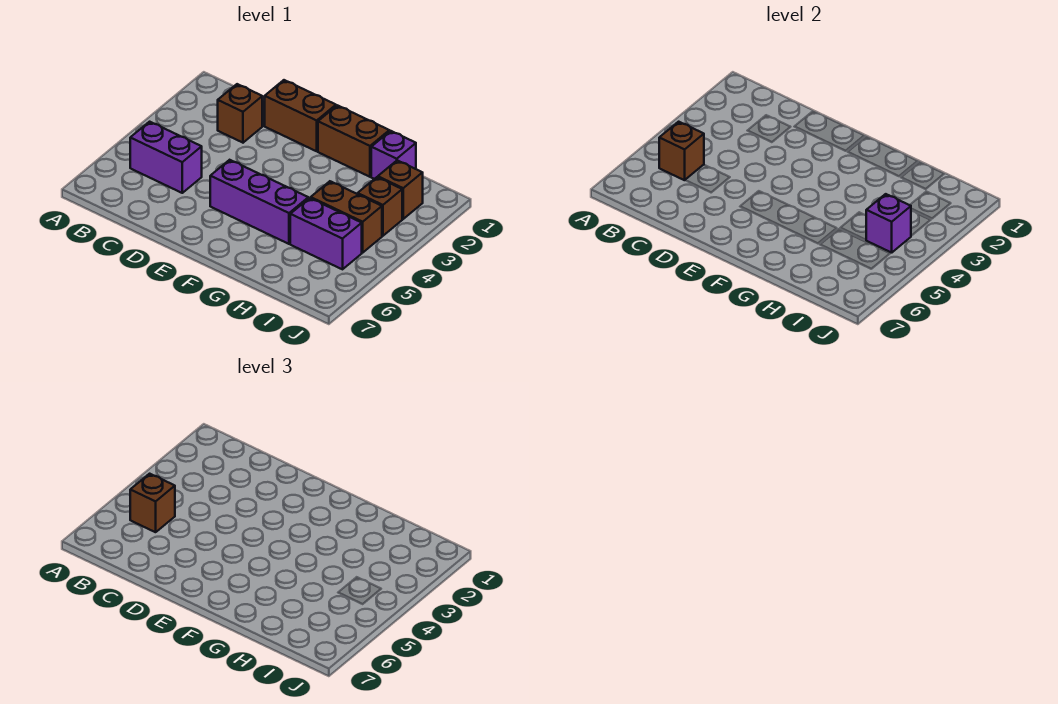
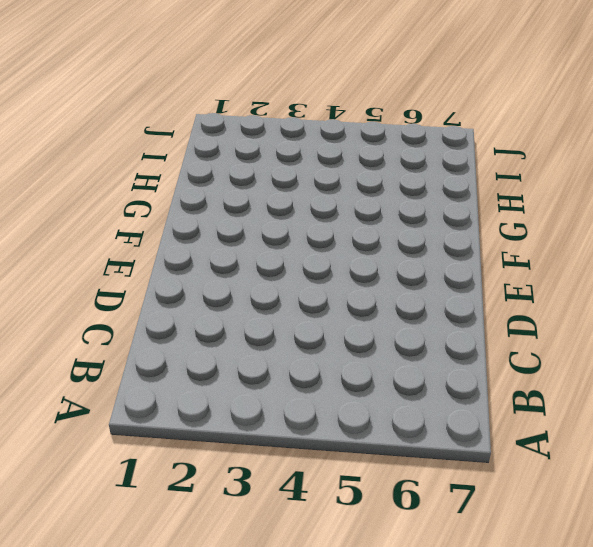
none -> purple 1x2 brick [130,122,202,193]
none -> brown 1x1 brick [218,84,262,143]
none -> brown 1x2 brick [265,80,336,151]

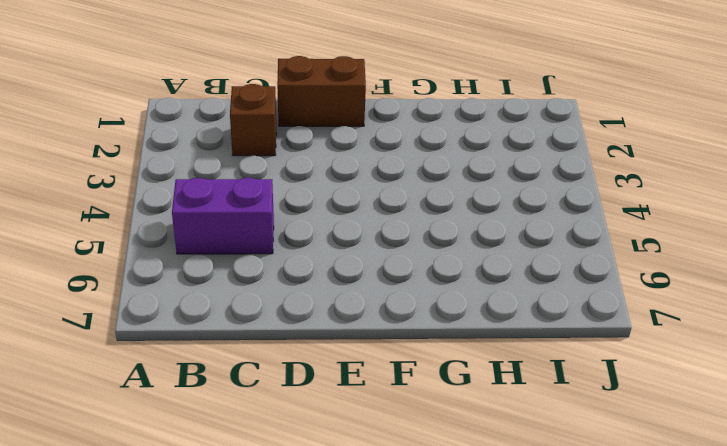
none -> purple 1x3 brick [210,160,308,244]
none -> brown 1x2 brick [318,105,389,177]
none -> purple 1x1 brick [371,131,416,179]

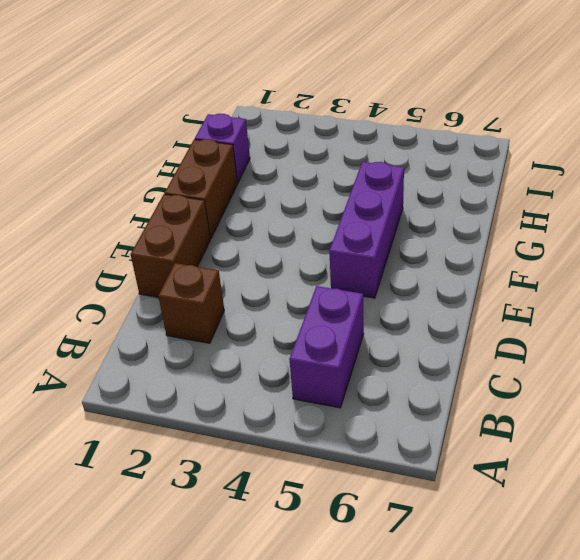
none -> brown 1x2 brick [311,181,382,253]
none -> purple 1x2 brick [290,198,362,269]
none -> brown 1x1 brick [378,160,423,219]

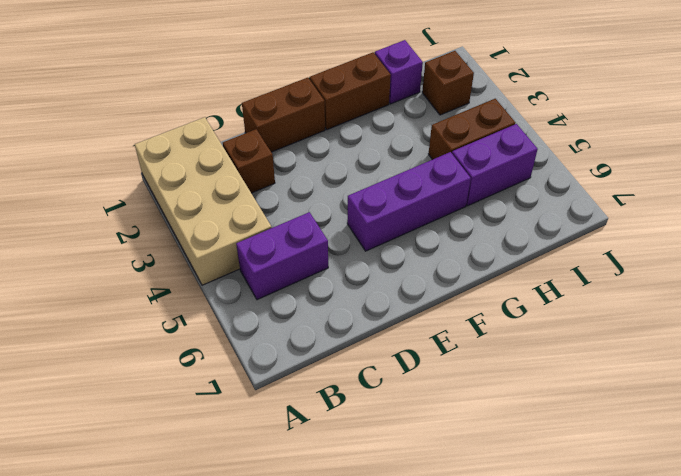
tan 2x4 brick [135,117,272,285] -> none
none -> brown 1x1 brick [358,177,402,236]
none -> brown 1x1 brick [659,122,704,180]
none -> purple 1x1 brick [866,194,911,253]

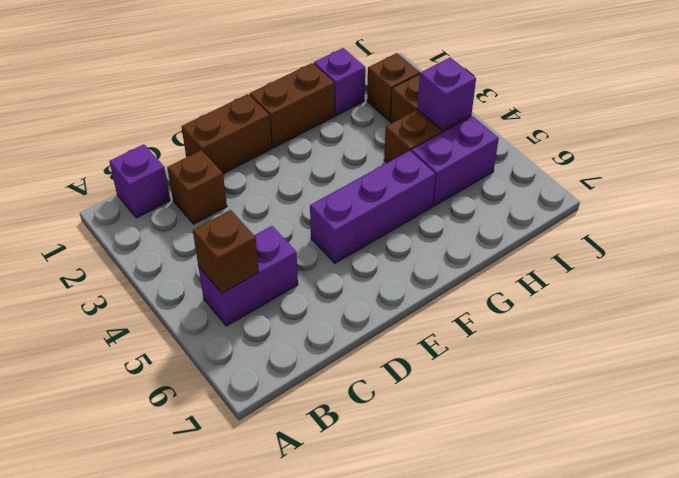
purple 1x1 brick [109,144,170,218] -> none
none -> brown 1x1 brick [130,474,175,532]

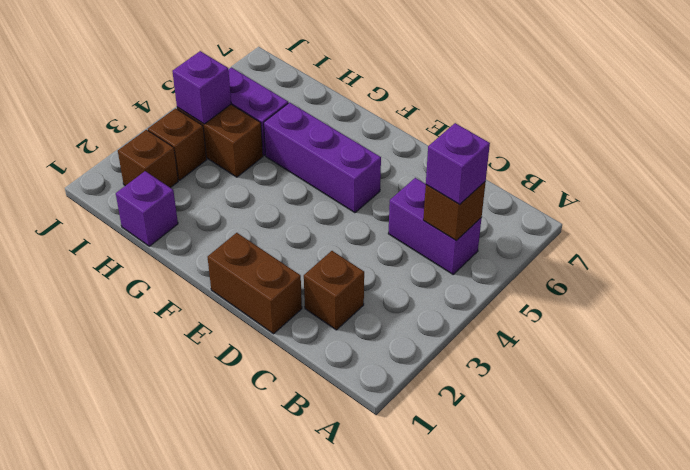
purple 1x1 brick [426,123,490,204] -> brown 1x1 brick [130,474,175,532]
none -> brown 1x2 brick [318,105,389,177]

